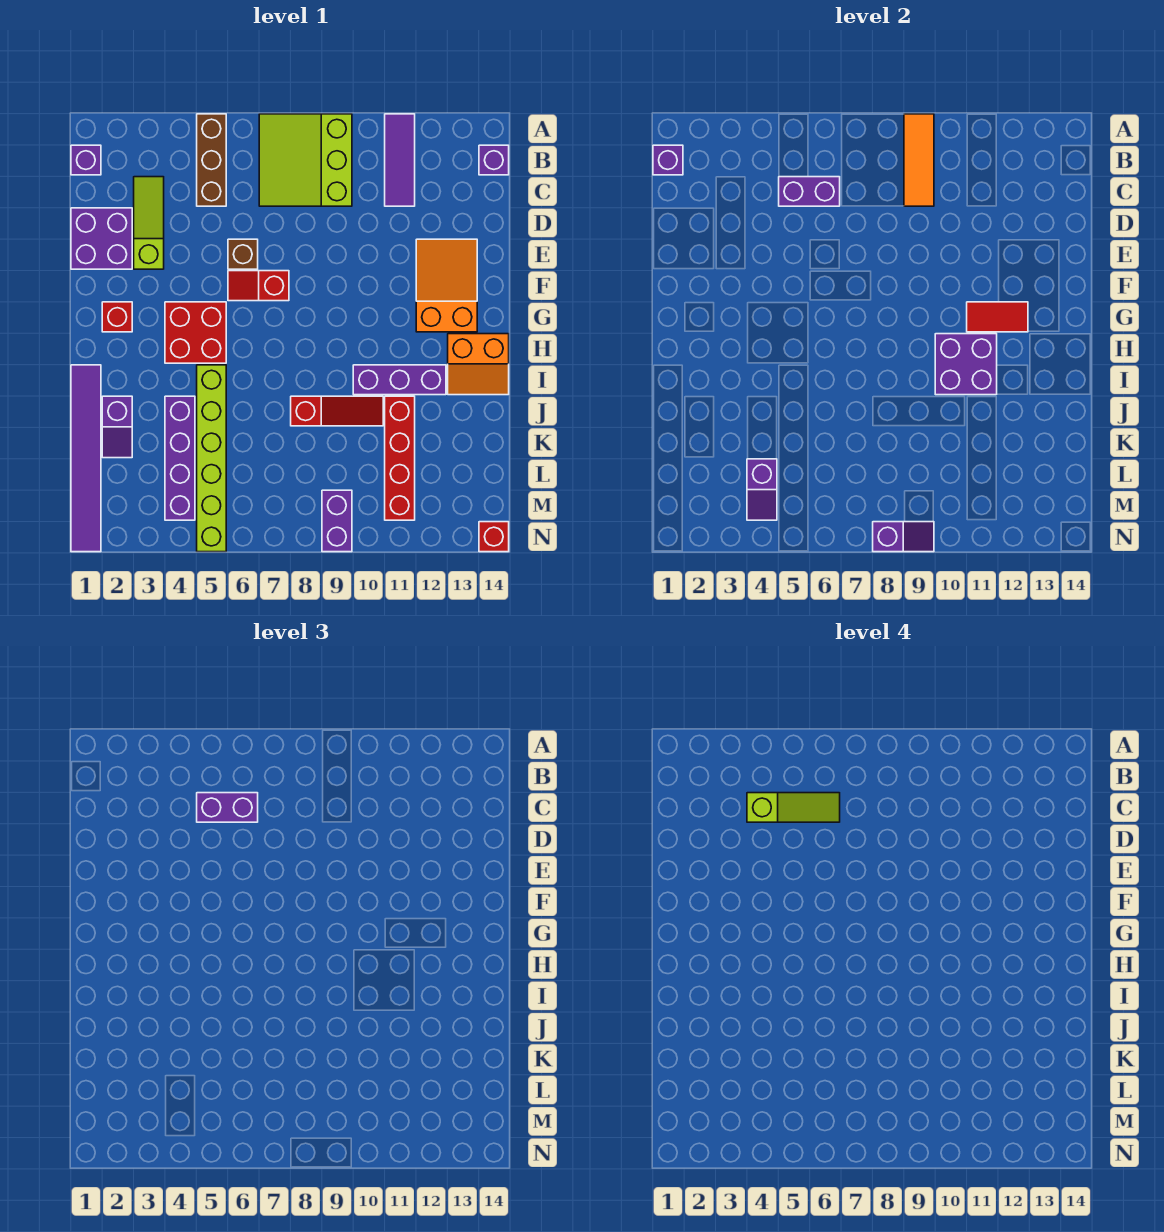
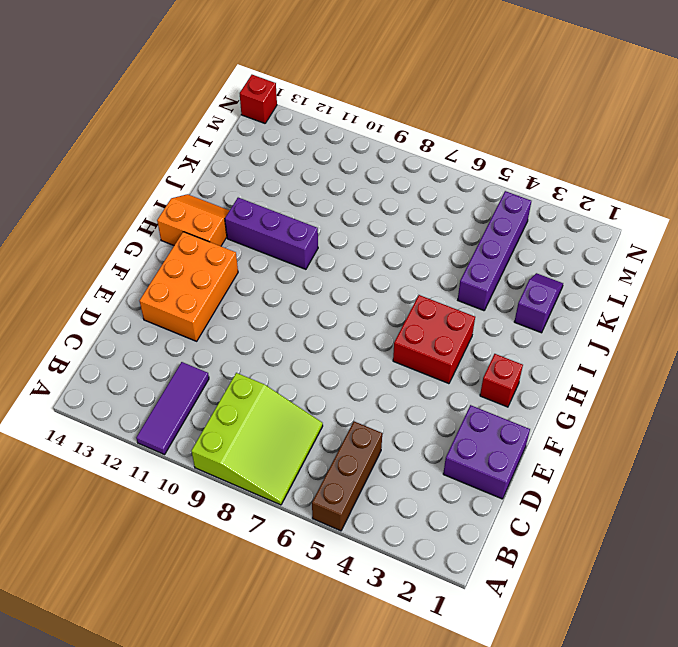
orange 2x3 brick [140,232,238,341] -> orange 2x3 slope [416,239,477,332]
none -> purple 1x1 brick [71,145,101,175]
none -> purple 1x1 brick [479,145,509,175]
none -> lime 1x3 slope [134,177,164,269]
none -> brown 1x1 brick [228,239,258,269]

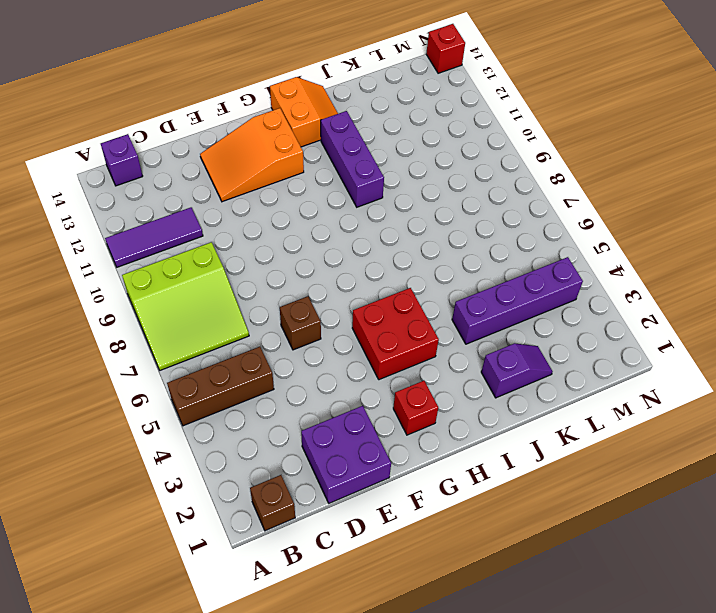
brown 1x1 brick [250,475,295,531] -> purple 1x1 brick [71,145,101,175]
none -> lime 1x3 slope [134,177,164,269]
none -> red 1x2 slope [228,271,289,301]
none -> purple 1x6 tile [71,365,101,552]
none -> lime 1x6 brick [197,365,226,552]

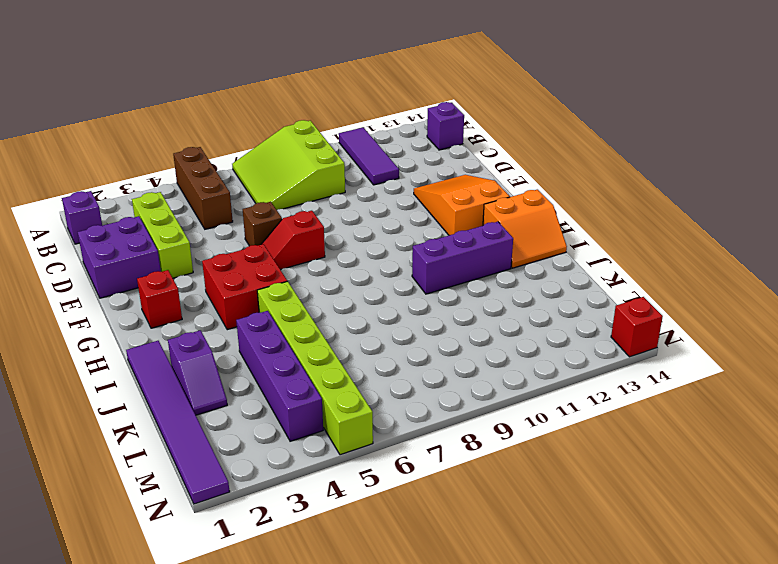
lime 1x3 brick [132,192,193,278] -> lime 1x3 slope [134,177,164,269]
none -> red 1x3 slope [291,396,383,426]
none -> red 1x4 brick [385,396,415,520]
none -> purple 1x2 brick [322,490,352,552]
none -> orange 1x3 tile [904,114,934,206]

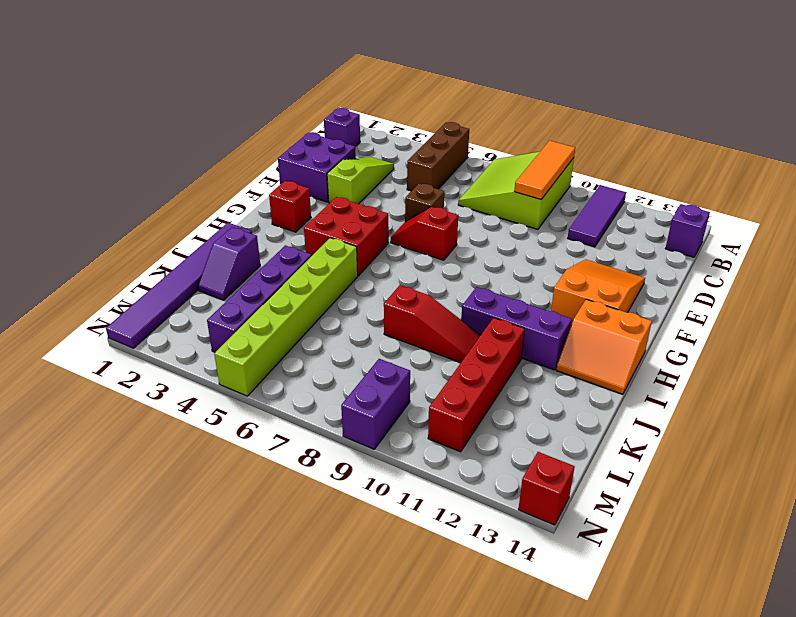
none -> purple 1x1 brick [653,145,683,175]
none -> purple 1x2 brick [779,177,840,206]
none -> red 1x2 tile [967,302,1028,332]
none -> purple 2x2 brick [935,334,997,395]

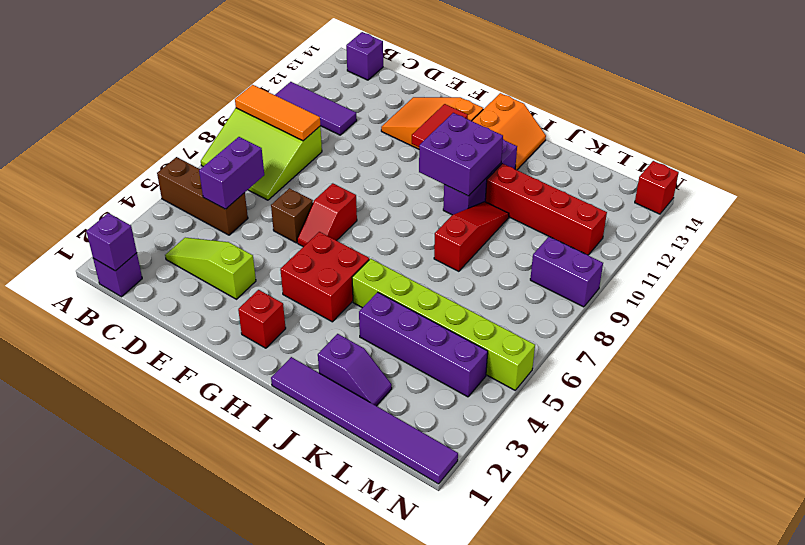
none -> purple 2x2 brick [71,208,132,269]
none -> purple 1x2 slope [747,459,777,520]
none -> purple 1x2 slope [873,522,934,552]
none -> purple 1x2 brick [197,793,258,822]

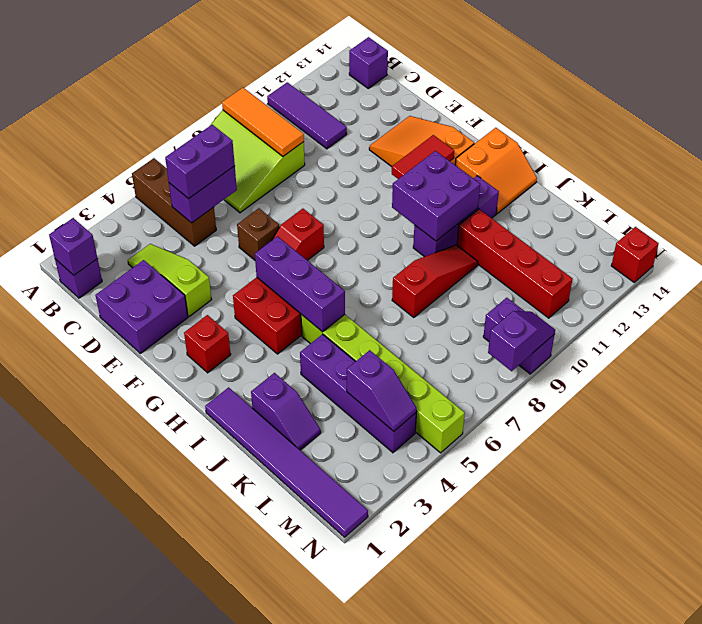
purple 1x3 brick [255,237,345,332] -> none
none -> lime 1x3 slope [747,793,840,822]

